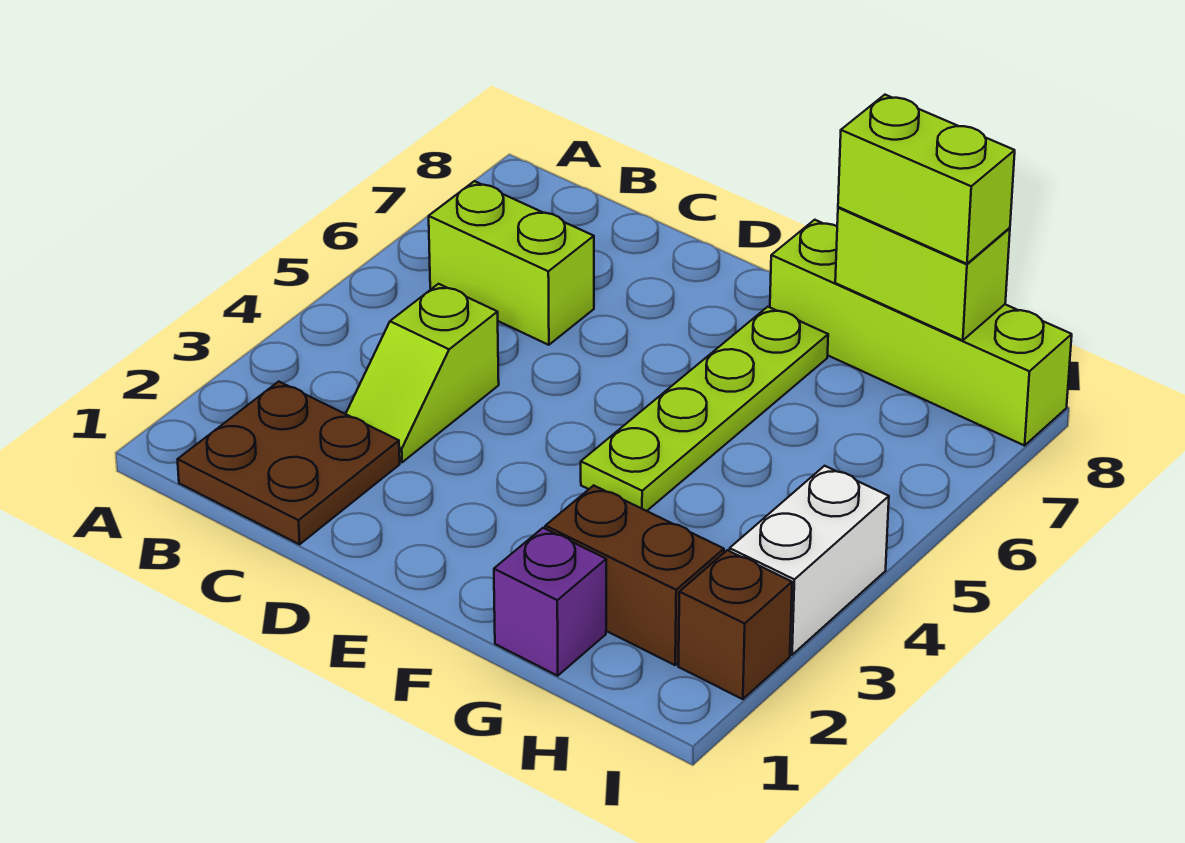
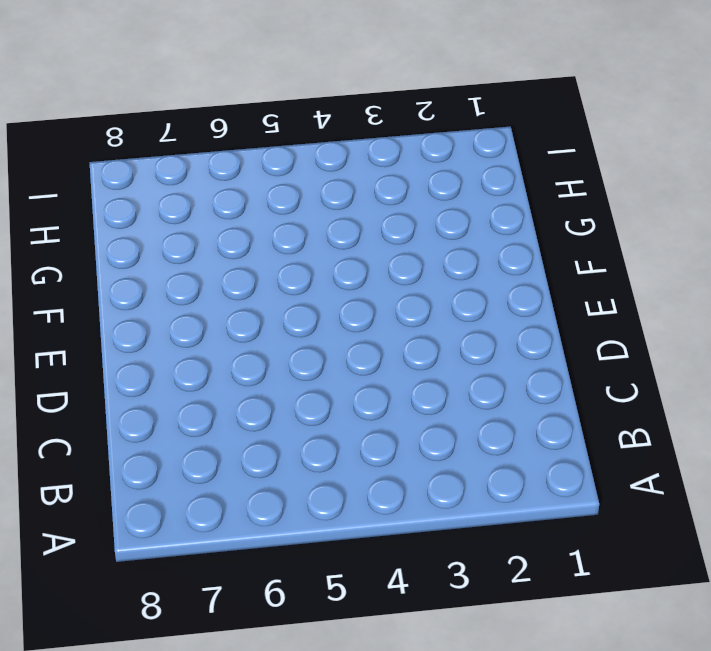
none -> brown 2x2 plate [178,382,400,544]
none -> lime 1x2 brick [429,181,594,345]

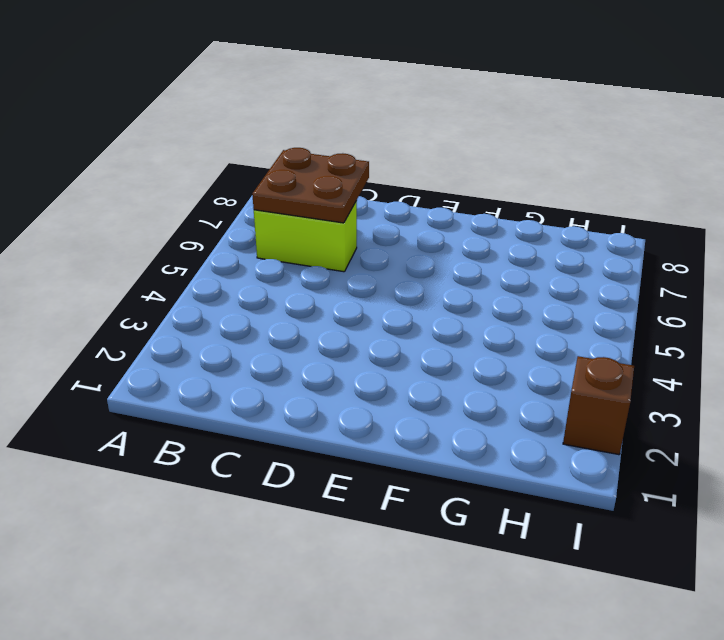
brown 2x2 plate [252,148,369,223] -> brown 2x2 plate moved to [178,382,400,544]
none -> lime 1x2 slope [346,284,499,462]
none -> lime 1x4 plate [581,307,828,511]

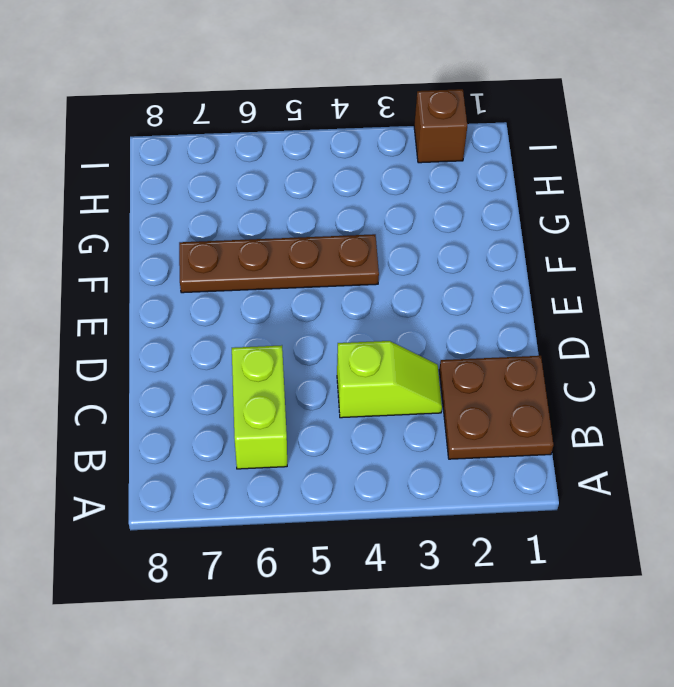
brown 1x4 plate [179,234,379,293] -> lime 1x4 plate [581,307,828,511]
none -> lime 1x4 brick [770,220,1072,446]
none -> purple 1x1 brick [494,528,606,676]

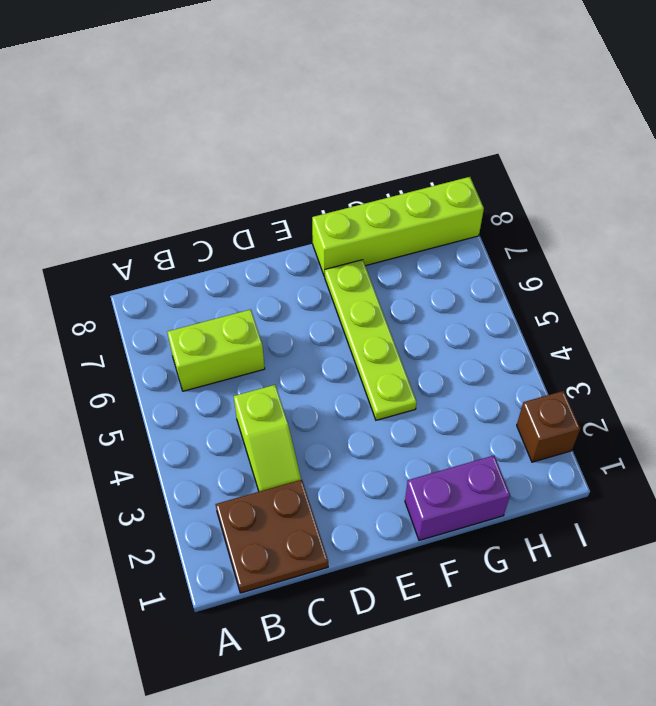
purple 1x2 brick [405,456,510,540] -> purple 1x1 brick [494,528,606,676]
none -> brown 1x2 brick [545,485,724,665]
none -> white 1x2 brick [730,466,889,655]

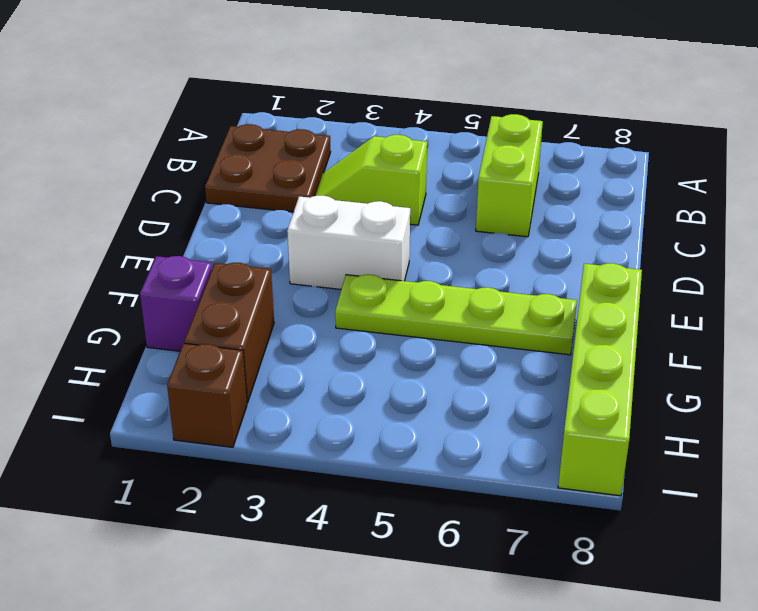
white 1x2 brick [287,196,410,289] -> white 1x2 brick moved to [730,466,889,655]
none -> lime 1x2 brick [835,207,1010,340]
none -> lime 1x2 brick [838,95,1015,264]

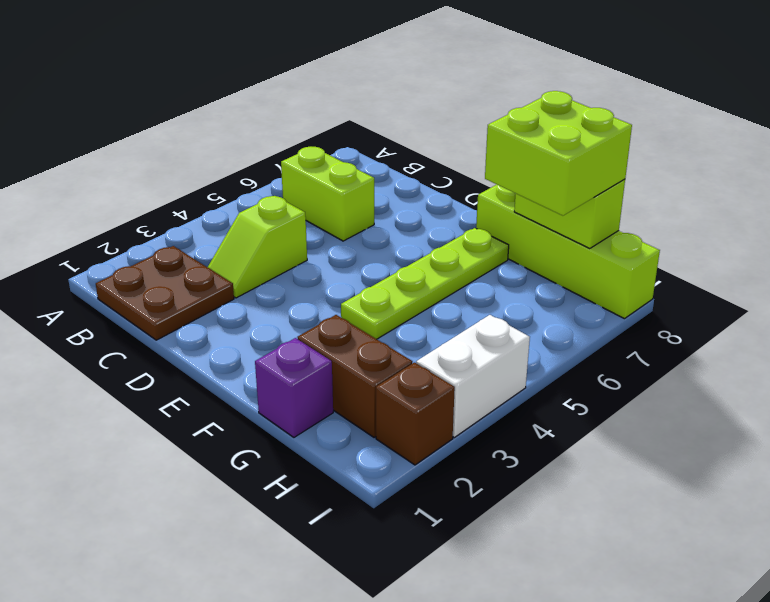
lime 2x2 brick [485,91,632,216] -> lime 1x2 brick [838,95,1015,264]

